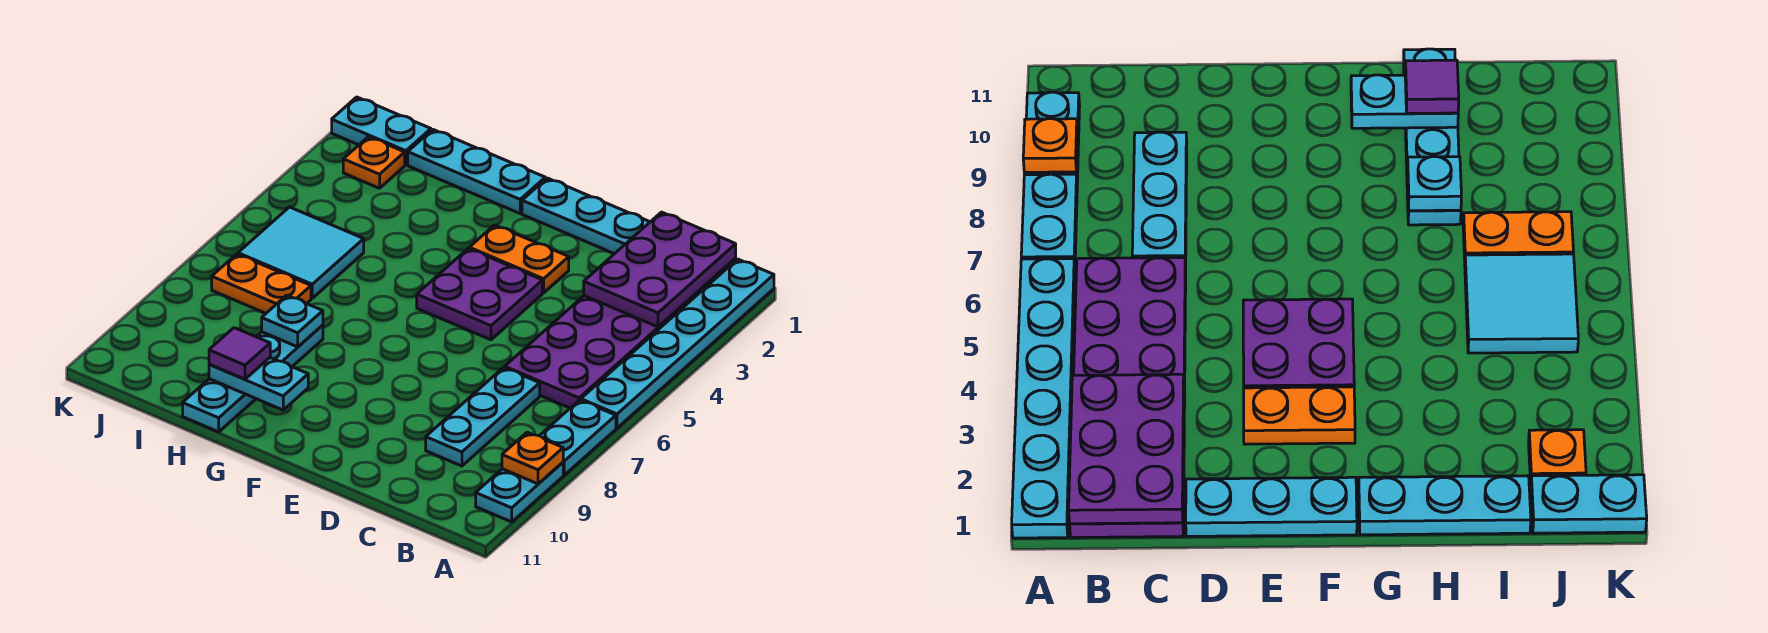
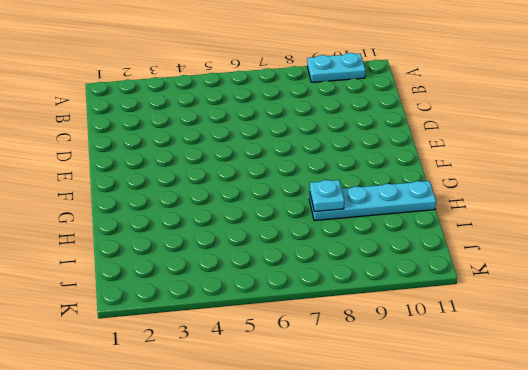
none -> cyan 1x6 plate [581,259,774,428]
none -> cyan 1x2 plate [540,400,616,475]
none -> purple 2x6 plate [505,258,736,408]

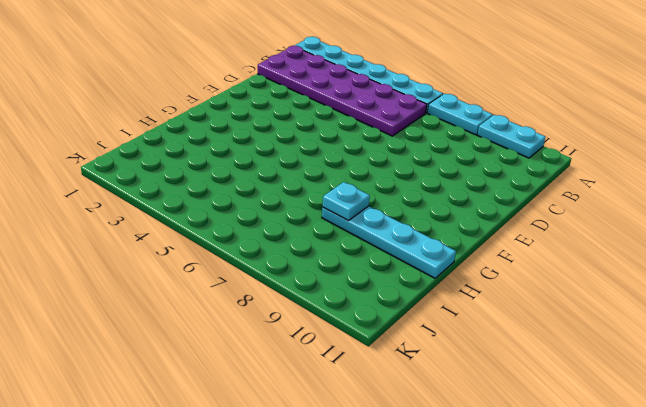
none -> cyan 1x3 plate [426,368,540,466]
none -> cyan 1x3 plate [522,178,650,254]
none -> orange 1x2 plate [469,225,569,293]

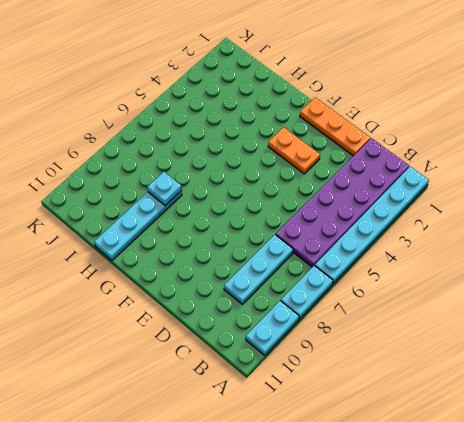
orange 1x3 plate [300,97,370,156] -> cyan 1x3 plate [522,178,650,254]
none -> purple 2x2 plate [417,249,542,340]
none -> cyan 1x3 plate [408,130,545,213]
none -> cyan 2x2 tile [238,207,364,298]

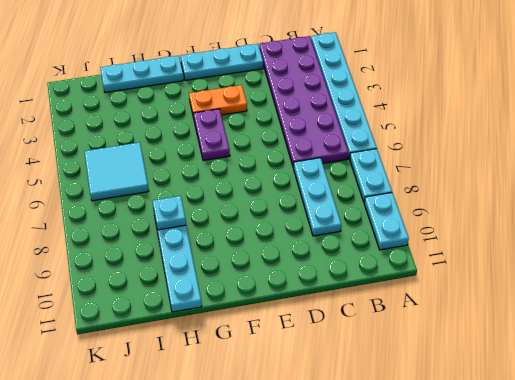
purple 1x2 plate [193,109,230,160] -> purple 2x2 plate [417,249,542,340]
none -> orange 1x2 plate [212,254,311,313]
none -> cyan 1x2 plate [332,97,431,165]
none -> orange 1x1 plate [343,137,405,188]

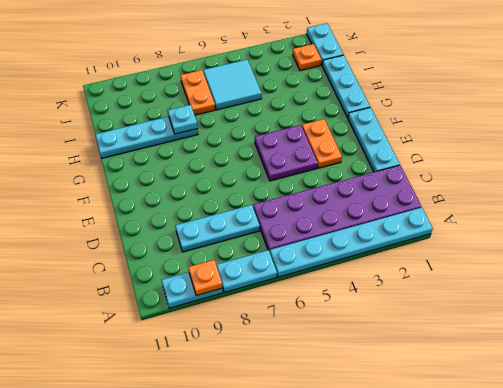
none -> purple 2x3 plate [584,212,736,327]
none -> cyan 1x2 plate [209,358,308,410]
none -> purple 1x1 tile [209,328,270,379]

